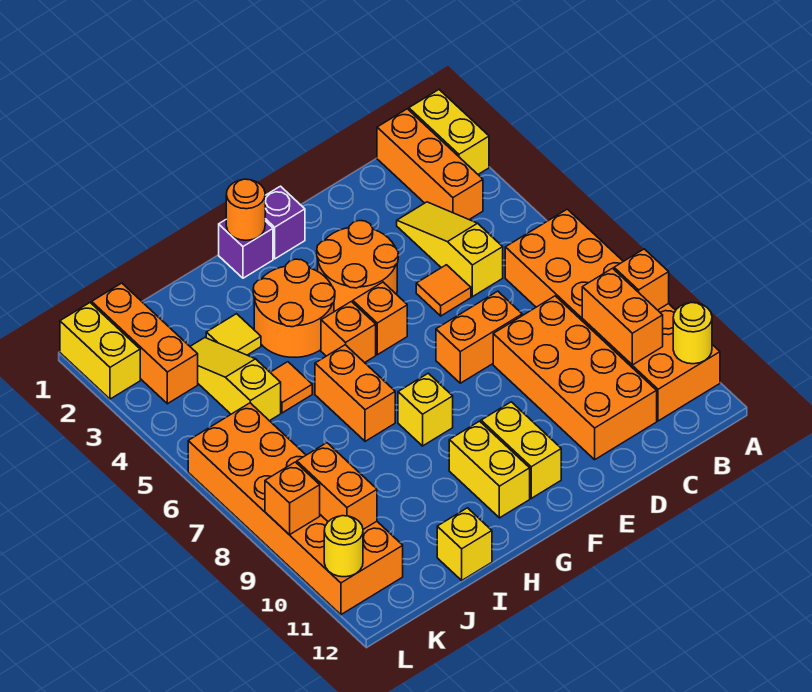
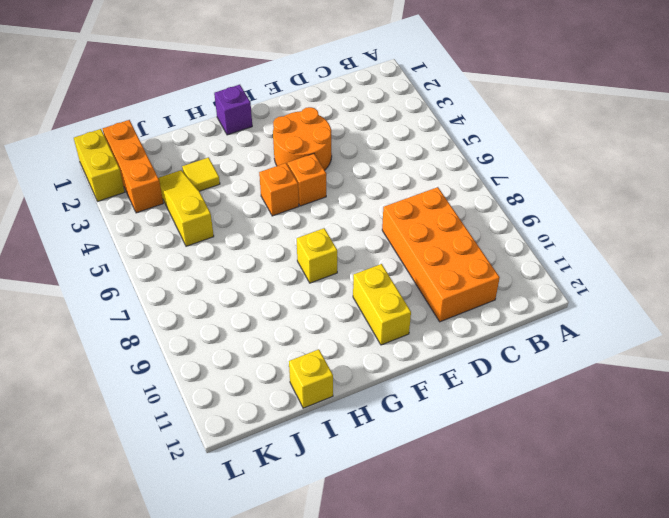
none -> yellow 1x2 brick [409,90,489,174]
none -> orange 2x6 brick [505,209,720,421]
none -> orange 1x3 brick [377,109,483,219]
none -> yellow 1x3 slope [397,202,503,297]

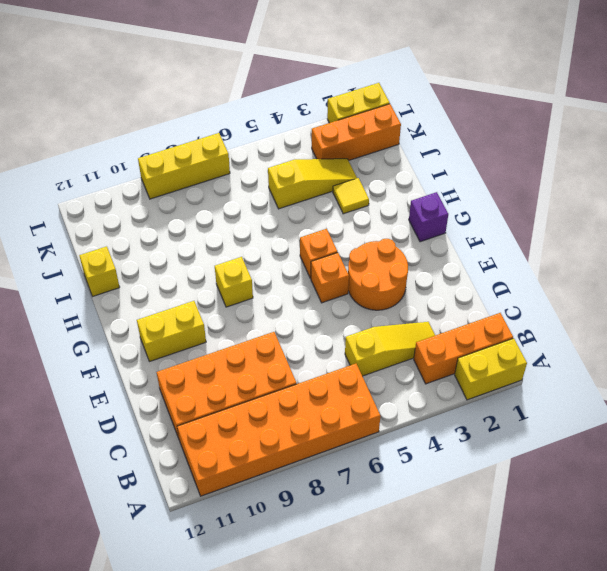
yellow 1x3 brick [138,133,230,199] -> orange 2x6 brick [188,403,403,615]
none -> orange 1x1 tile [416,265,471,316]
none -> orange 1x2 brick [436,291,522,383]
none -> purple 1x1 brick [265,186,305,259]
none -> orange 2x2 round brick [253,259,335,357]

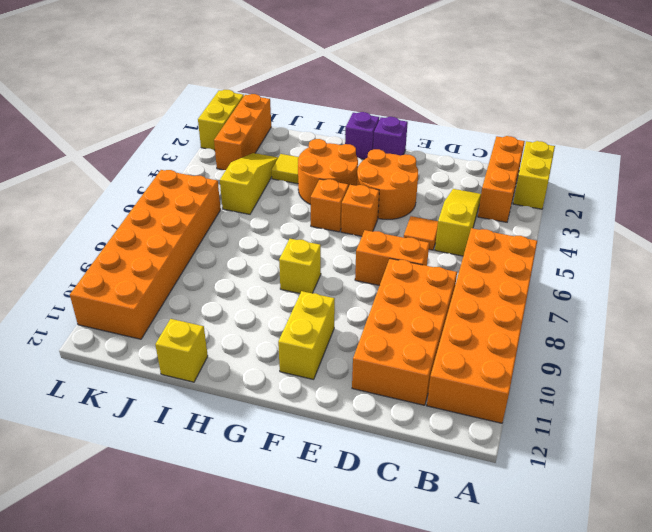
none -> yellow 1x2 brick [449,421,530,518]
none -> orange 1x2 brick [315,345,395,441]
none -> orange 1x1 tile [270,362,312,413]
none -> orange 1x1 brick [614,249,669,310]

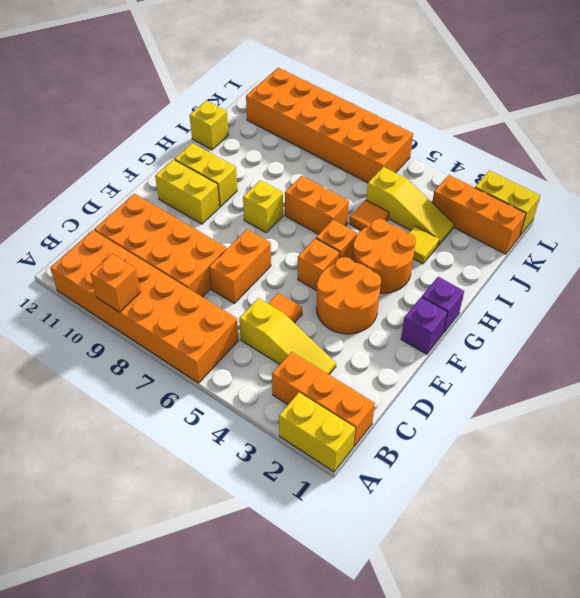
none -> yellow 1x1 round brick [673,303,712,364]
none -> orange 1x2 brick [582,268,663,365]
none -> orange 1x1 round brick [226,179,265,240]
none -> orange 1x2 brick [297,443,377,529]

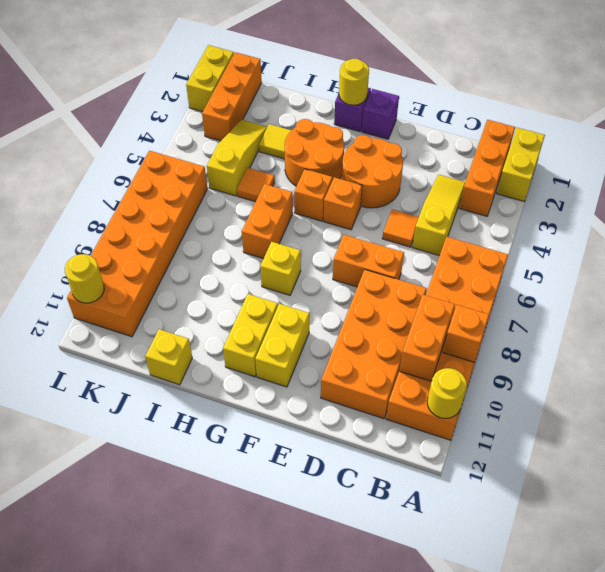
yellow 1x1 round brick [339,59,369,105] -> orange 1x1 round brick [226,179,265,240]
none -> orange 1x2 brick [297,443,377,529]
none -> orange 1x1 brick [265,462,320,535]

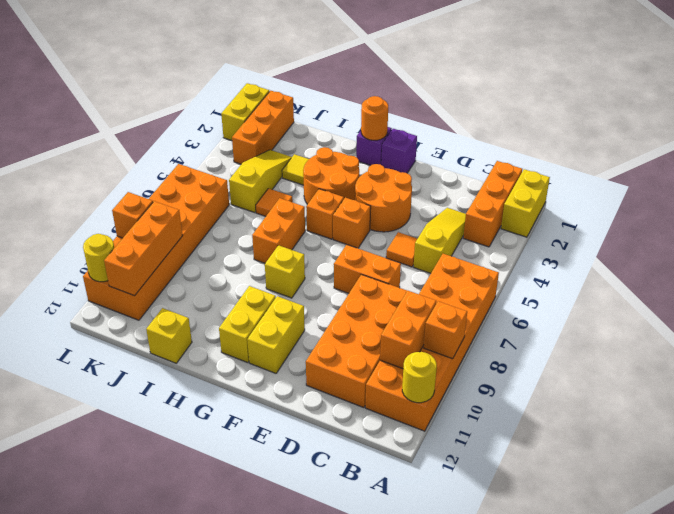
orange 1x3 brick [104,201,183,296] -> orange 1x2 brick [297,443,377,529]

